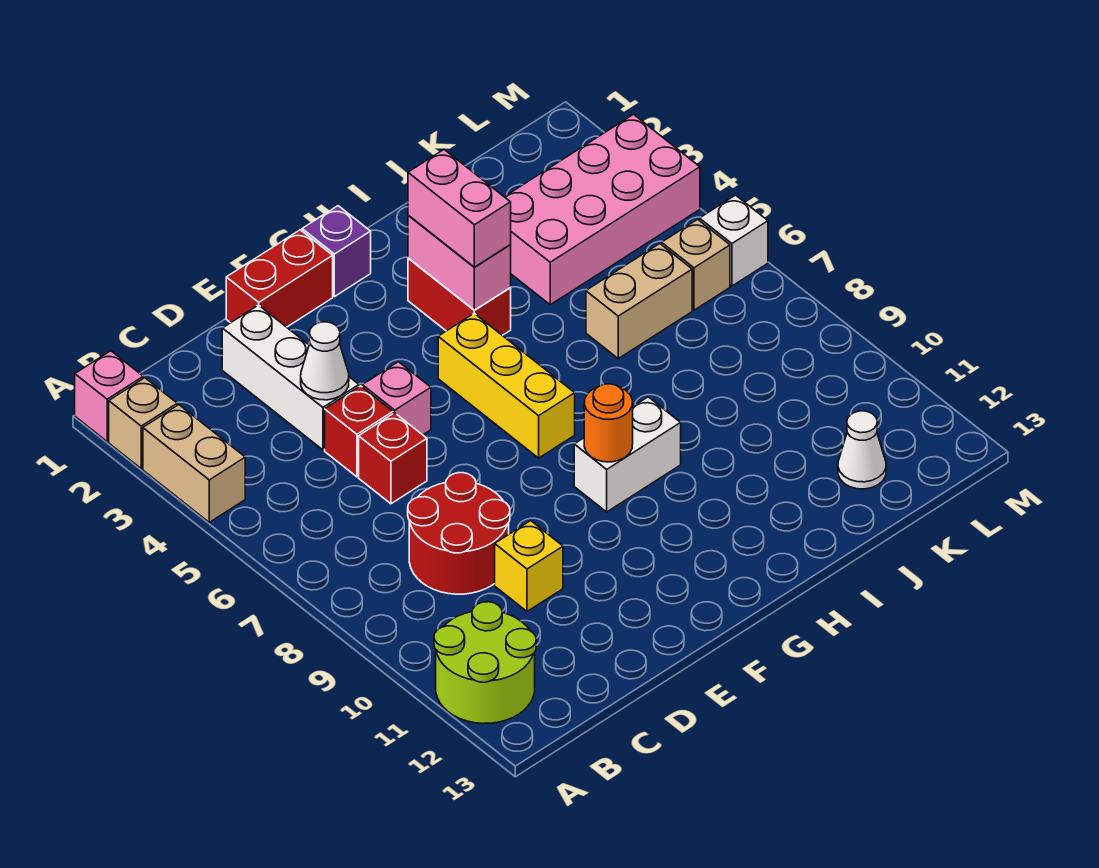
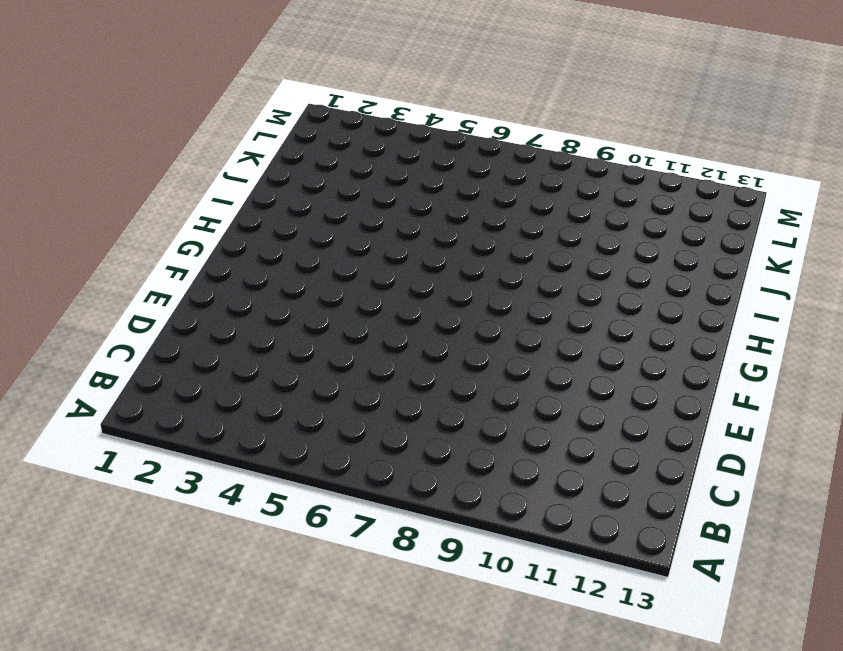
none -> pink 1x1 brick [75,351,143,442]
none -> tan 1x1 brick [109,378,177,468]
none -> tan 1x2 brick [143,405,245,522]

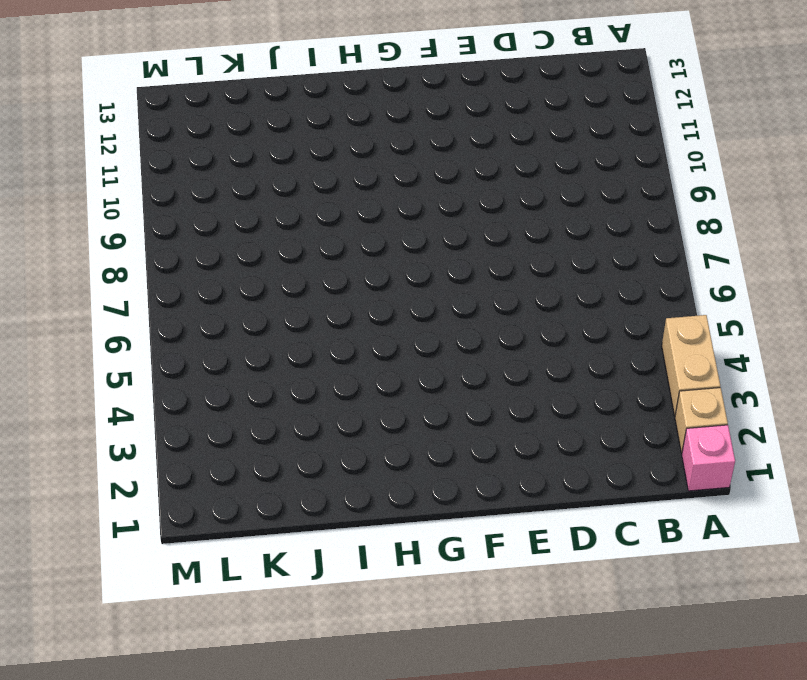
none -> lime 2x2 round brick [434,602,536,724]
none -> red 2x2 round brick [408,473,510,594]
none -> white 1x3 brick [222,305,359,450]

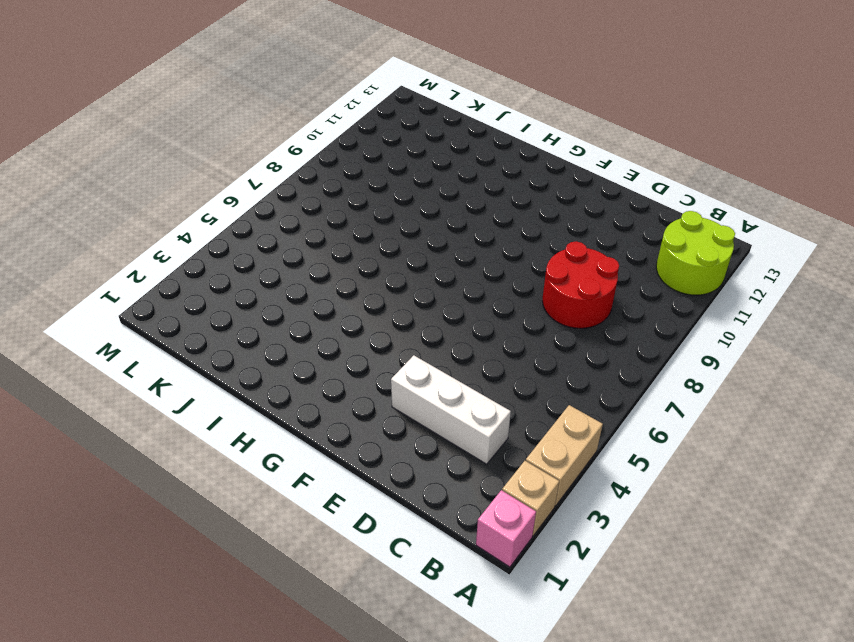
white 1x3 brick [391,355,511,464] -> white 1x3 brick turned to [222,305,359,450]
none -> red 1x1 brick [325,386,393,477]
none -> red 1x1 brick [359,413,427,504]
none -> yellow 1x1 brick [495,521,563,611]

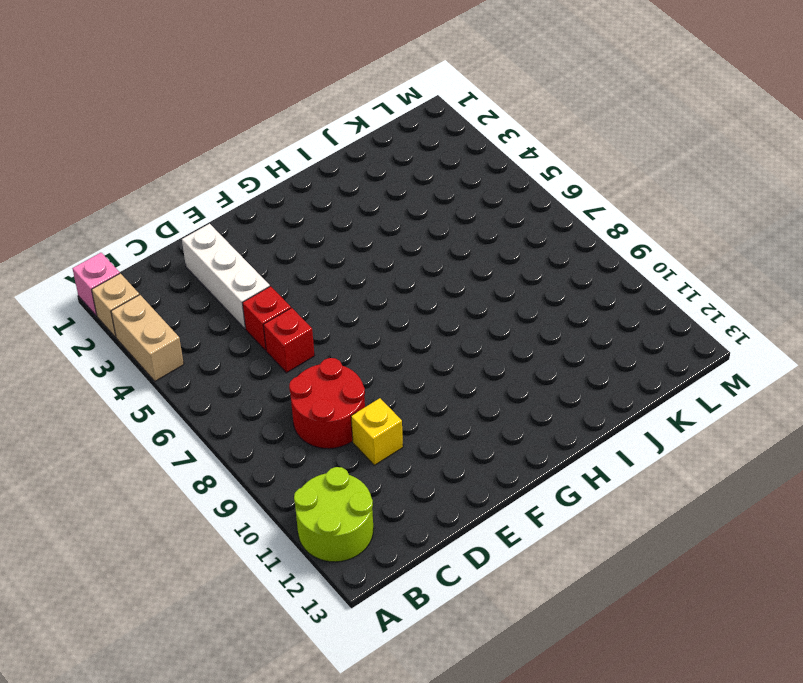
none -> red 1x2 brick [226,230,333,327]
none -> pink 1x1 brick [362,362,431,435]
none -> purple 1x1 brick [302,206,371,297]

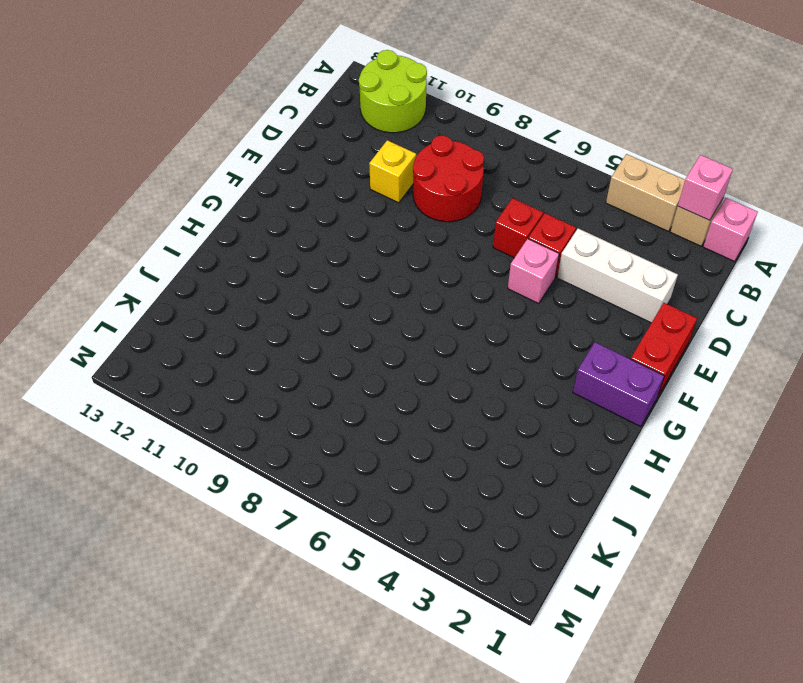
pink 1x1 brick [678,155,733,220] -> none
purple 1x2 brick [573,342,664,427] -> purple 1x1 brick [302,206,371,297]
none -> yellow 1x3 brick [438,313,575,458]
none -> white 1x2 brick [574,397,681,512]
none -> red 1x2 brick [408,258,511,335]

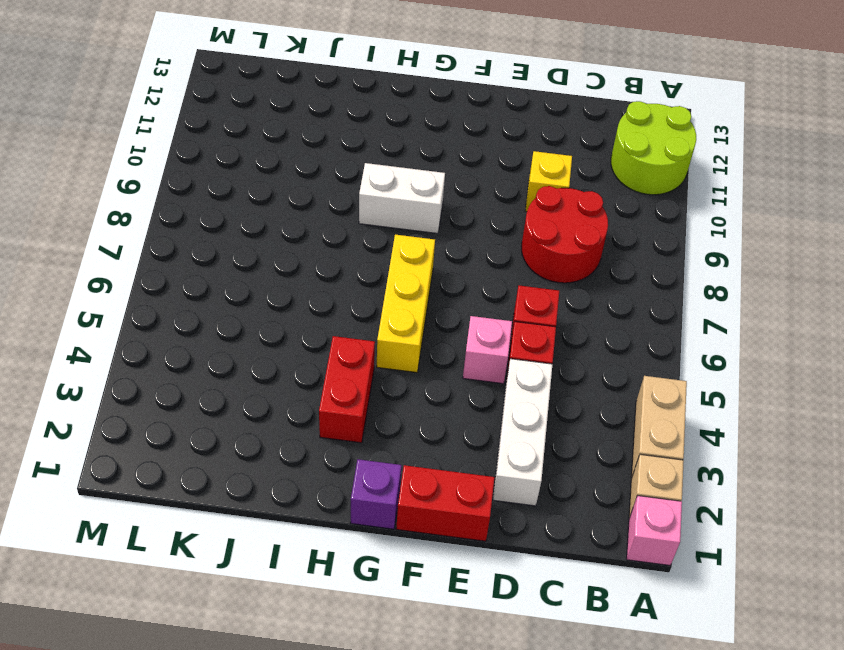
none -> pink 2x4 brick [505,114,700,305]
none -> tan 1x2 brick [586,244,692,358]
none -> white 1x1 cone [838,411,886,489]

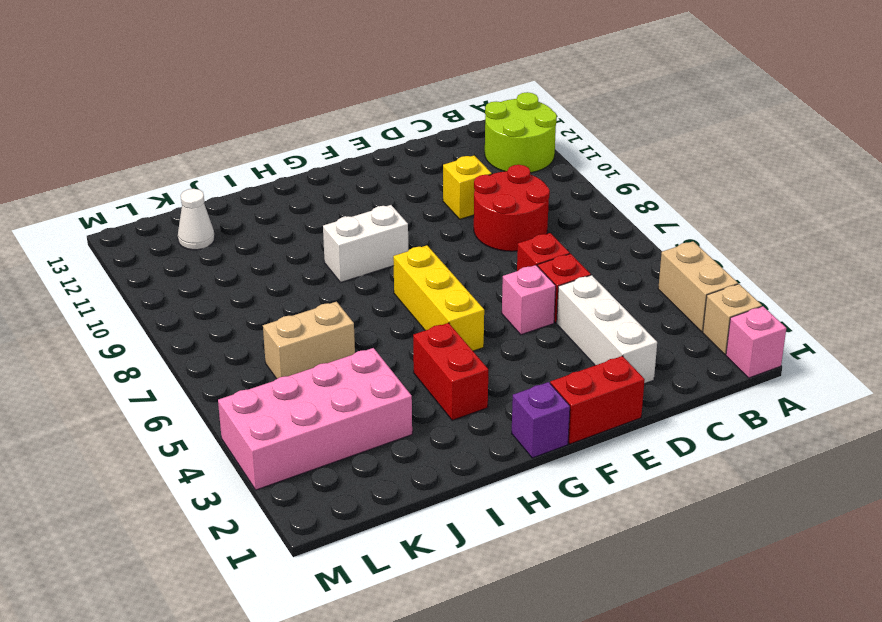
none -> tan 1x1 brick [662,219,730,310]
none -> white 1x1 brick [700,195,768,286]
none -> white 1x1 cone [301,322,349,400]

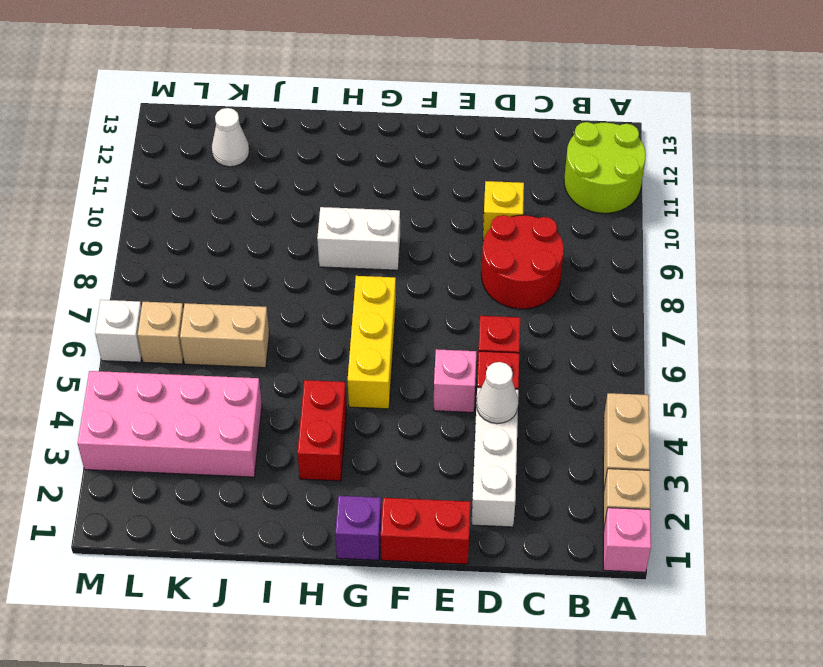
none -> orange 1x1 round brick [584,384,633,462]
none -> pink 1x2 brick [408,215,511,310]
none -> pink 1x2 brick [408,150,511,267]

